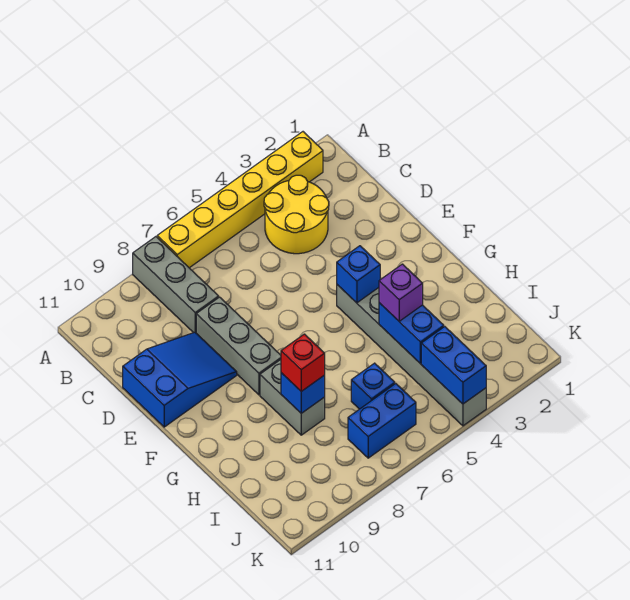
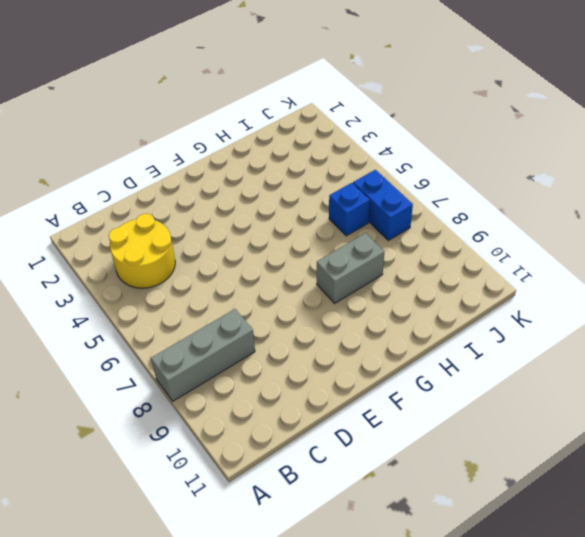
none -> yellow 1x6 brick [157,132,323,268]
none -> grey 1x3 brick [196,297,281,395]
none -> blue 2x3 slope [123,332,237,427]

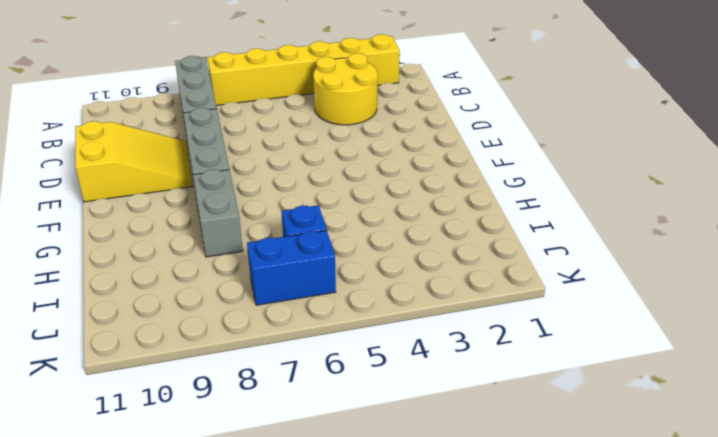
yellow 2x3 slope [75,121,193,202] -> blue 2x3 slope [123,332,237,427]
none -> grey 1x6 brick [337,285,486,426]
none -> blue 1x1 brick [337,246,380,303]
none -> blue 1x2 brick [379,303,444,363]

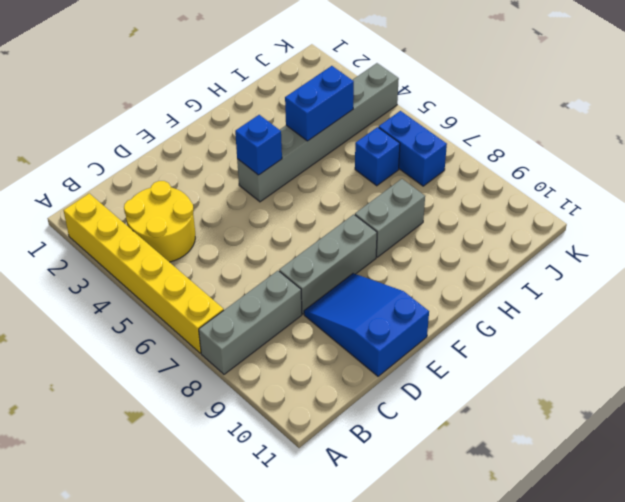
none -> blue 1x1 brick [281,373,325,413]
none -> blue 1x2 brick [421,327,486,404]
none -> purple 1x1 brick [379,264,423,321]

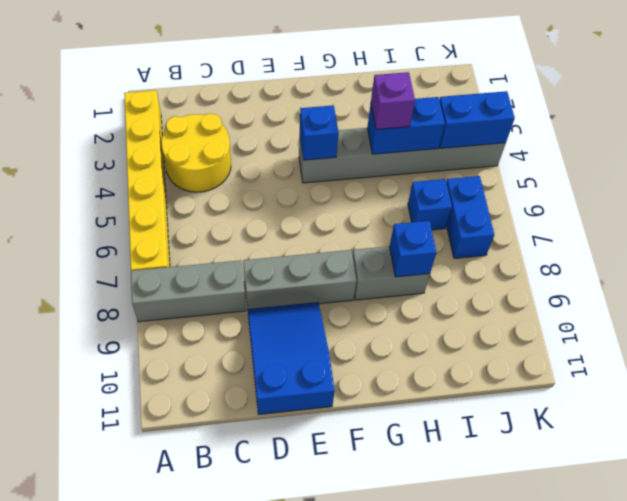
none -> red 1x1 brick [281,334,325,391]

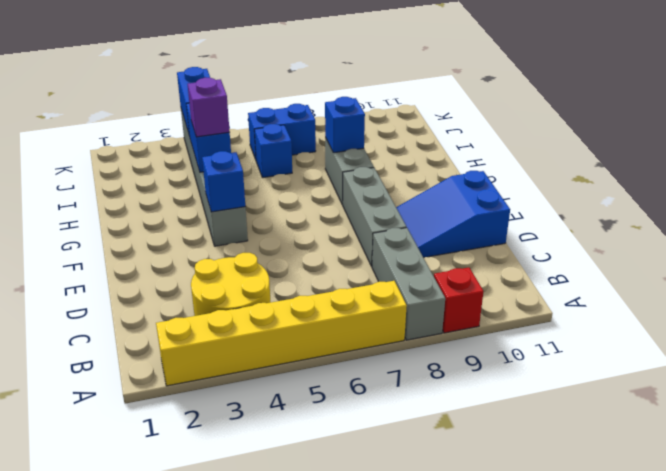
red 1x1 brick [434,268,484,333] -> red 1x1 brick moved to [281,334,325,391]

